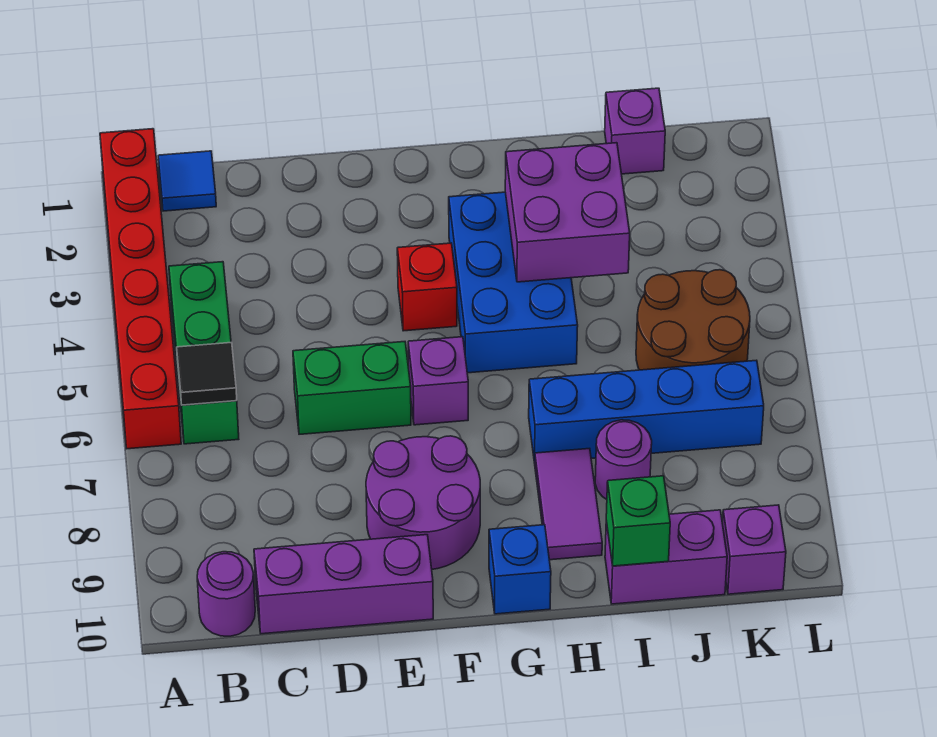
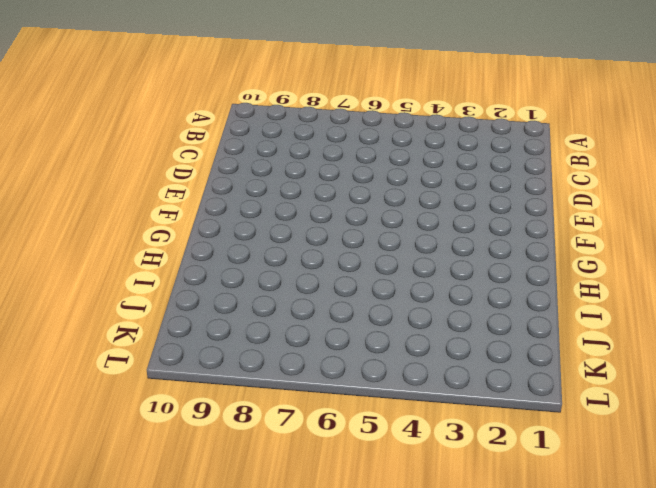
none -> red 1x6 brick [100,129,181,449]
none -> blue 1x1 tile [158,151,216,211]
none -> green 1x3 brick [169,262,239,444]

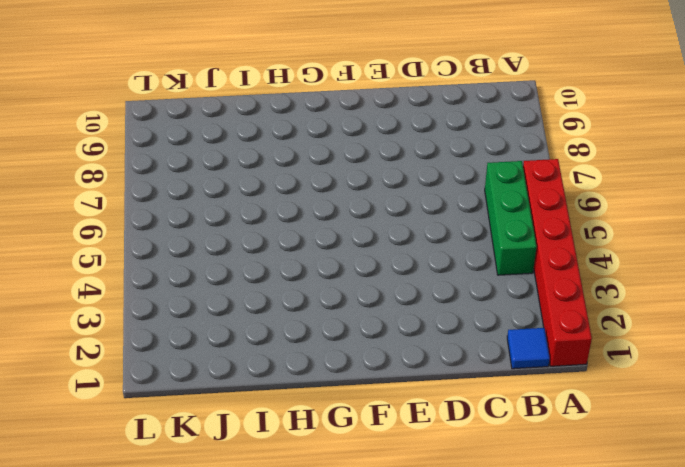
none -> purple 1x1 round brick [197,552,255,636]
none -> purple 1x3 brick [254,535,433,634]
none -> green 1x2 brick [293,342,411,434]

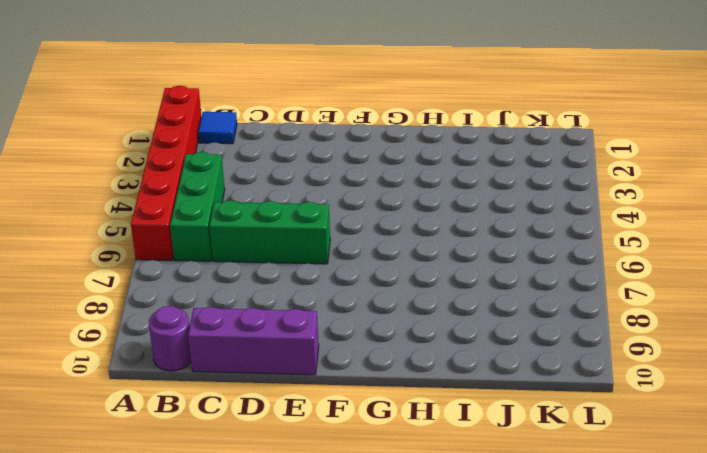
green 1x3 brick [209,200,330,264] -> green 1x2 brick [293,342,411,434]
none -> purple 2x2 round brick [366,436,480,569]
none -> red 1x1 brick [397,243,457,331]
none -> purple 1x1 brick [408,337,468,425]

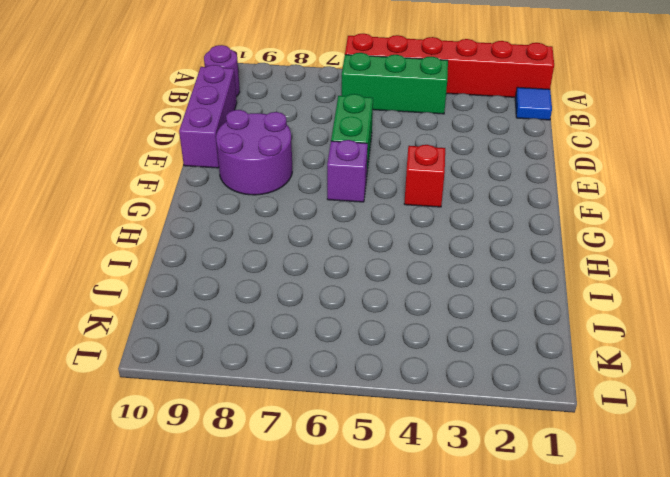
none -> blue 2x3 brick [449,192,578,373]
none -> blue 1x1 brick [489,525,551,614]
none -> blue 1x4 brick [529,360,764,463]

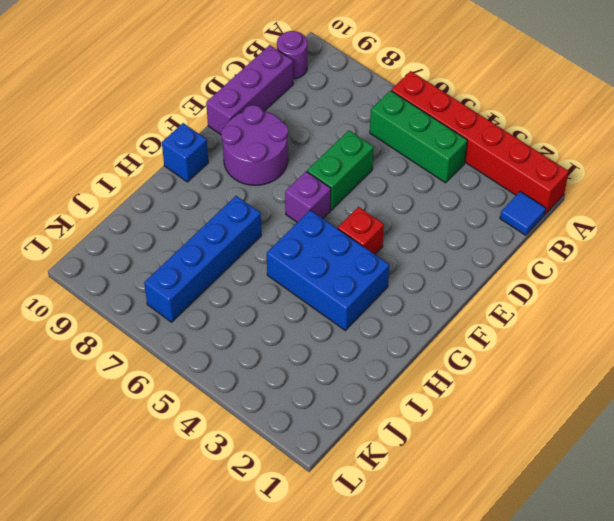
none -> purple 1x2 tile [534,449,602,560]
none -> purple 1x1 round brick [595,420,652,499]
none -> purple 1x2 brick [605,510,727,604]

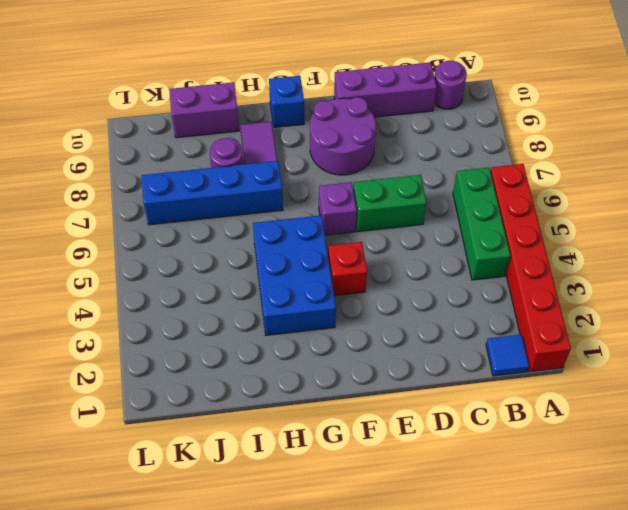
none -> purple 1x1 brick [605,88,665,174]
none -> brown 2x2 round brick [636,270,750,370]
none -> purple 1x1 brick [722,505,786,594]

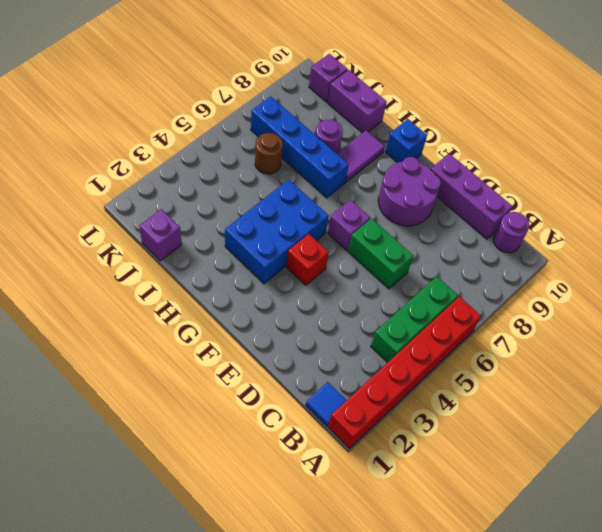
brown 1x1 round brick [255,133,283,174] -> brown 2x2 round brick [636,270,750,370]
none -> black 1x1 tile [177,343,237,405]
none -> purple 2x2 brick [505,143,630,282]
none -> green 1x1 brick [606,476,670,566]

